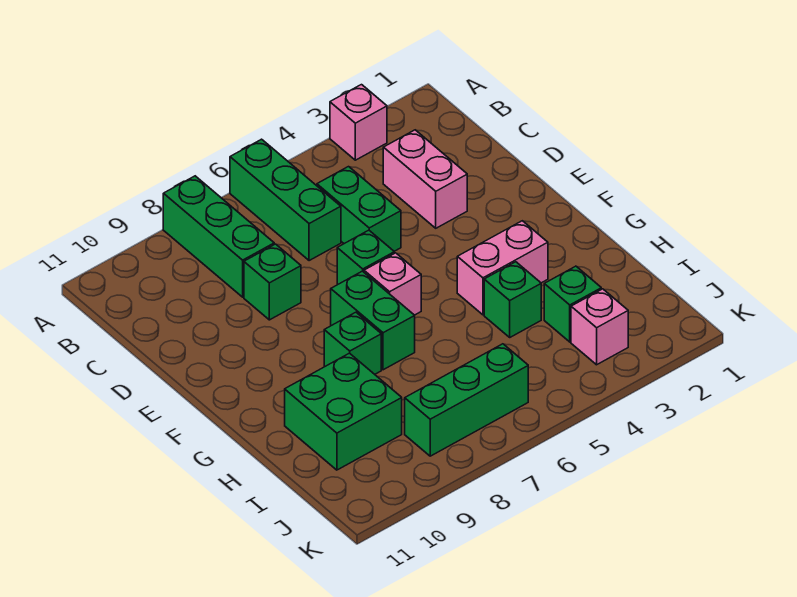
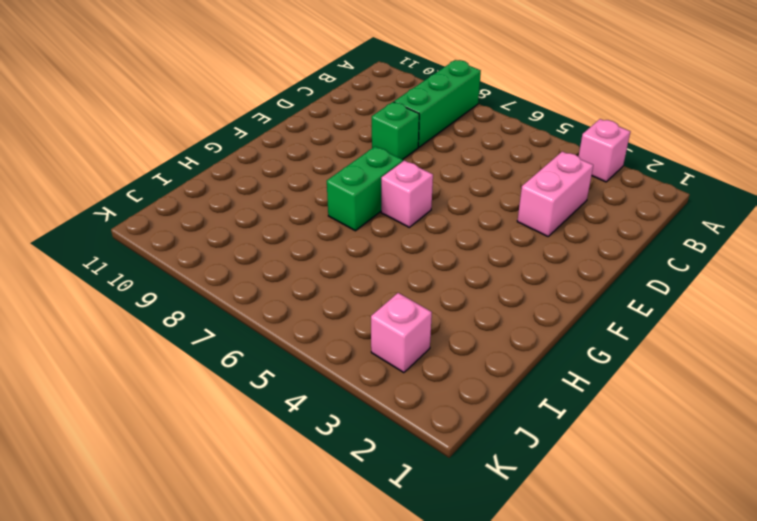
none -> green 1x3 brick [230,139,341,261]
none -> green 1x2 brick [317,167,401,251]
none -> green 1x1 brick [337,230,394,285]

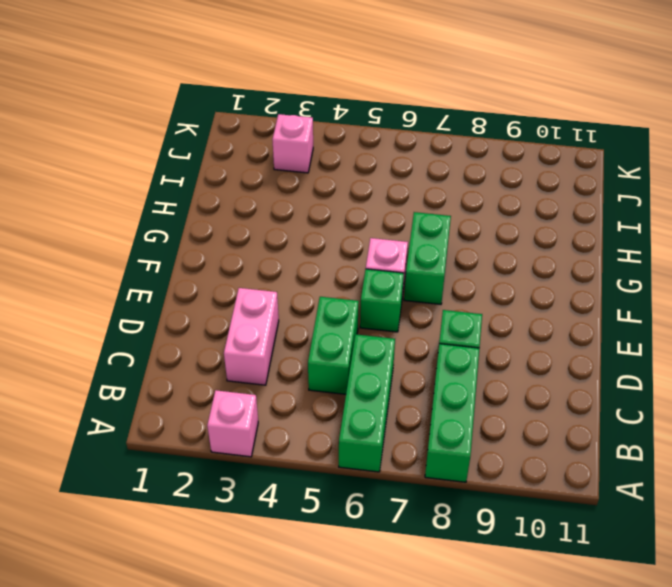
none -> pink 1x2 brick [457,221,548,315]
none -> green 1x1 brick [324,312,381,374]
none -> green 1x1 brick [484,262,541,337]

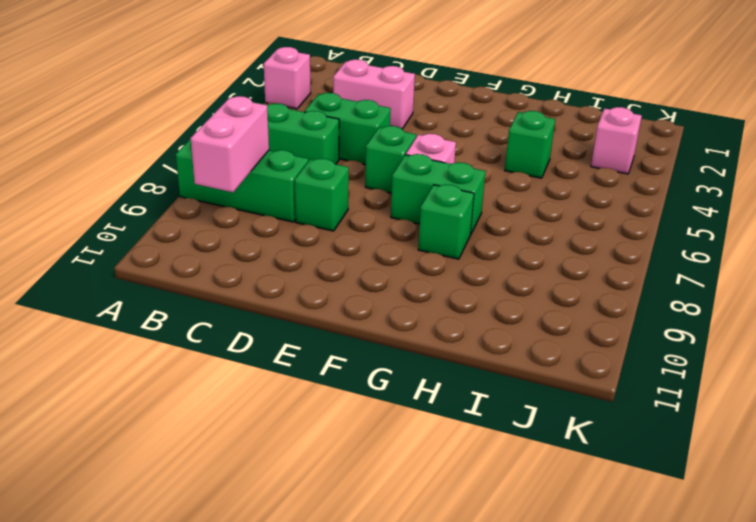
pink 1x2 brick [191,96,269,192] -> pink 1x2 brick moved to [457,221,548,315]
none -> green 2x2 brick [285,353,402,470]
none -> green 1x1 brick [544,266,601,342]
none -> green 1x3 brick [405,344,528,456]

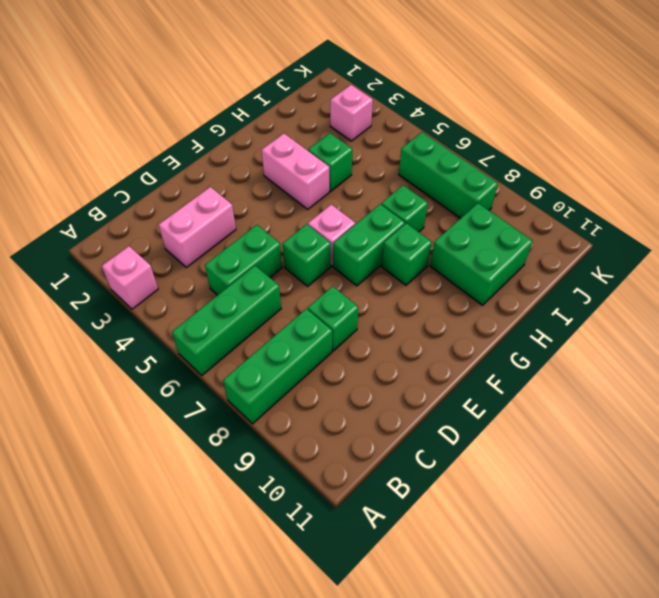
green 1x1 brick [381,185,428,232] -> green 1x1 brick moved to [544,266,601,342]

